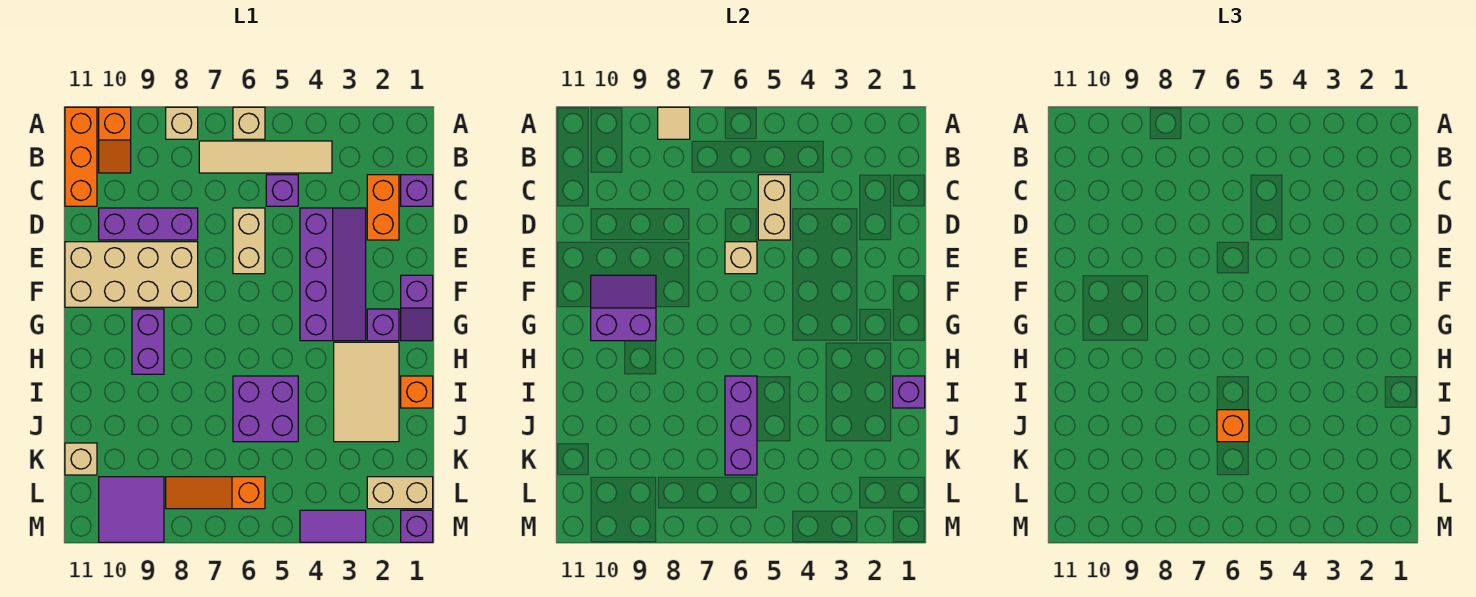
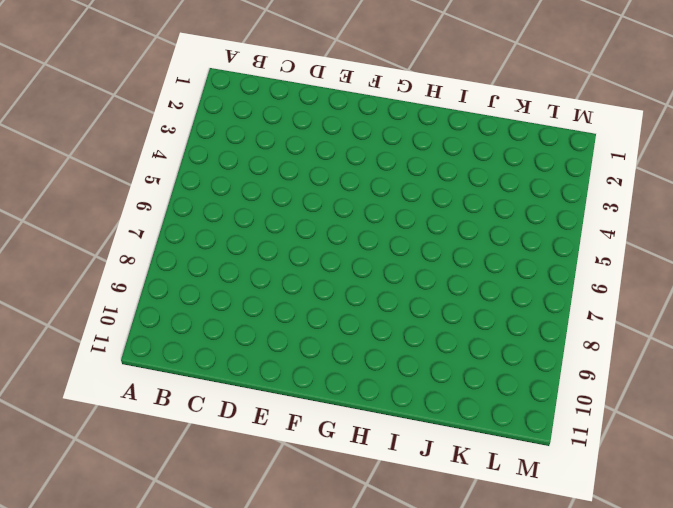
none -> tan 1x1 brick [233,107,265,139]
none -> tan 1x1 brick [166,107,198,139]
none -> orange 1x2 slope [99,107,131,173]
none -> orange 1x3 brick [65,107,97,206]

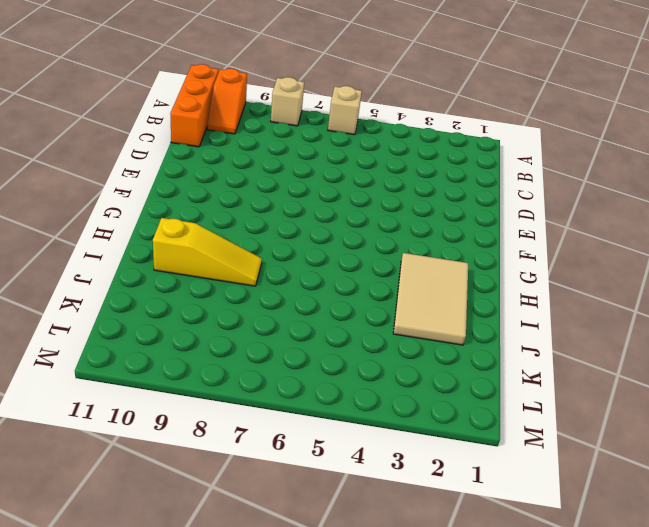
yellow 1x3 slope [153,218,262,286] -> none
none -> tan 1x4 tile [199,141,332,173]
none -> purple 1x1 brick [401,175,433,206]
none -> orange 1x2 brick [367,175,399,240]
none -> purple 1x1 brick [266,175,298,206]

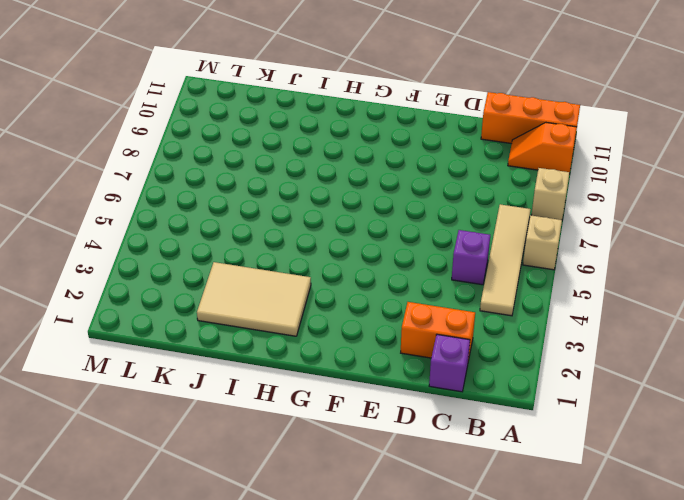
none -> purple 2x4 slope [300,208,366,341]
none -> tan 1x2 brick [233,208,265,274]
none -> purple 1x3 brick [99,208,198,240]
none -> tan 2x4 brick [65,242,198,307]

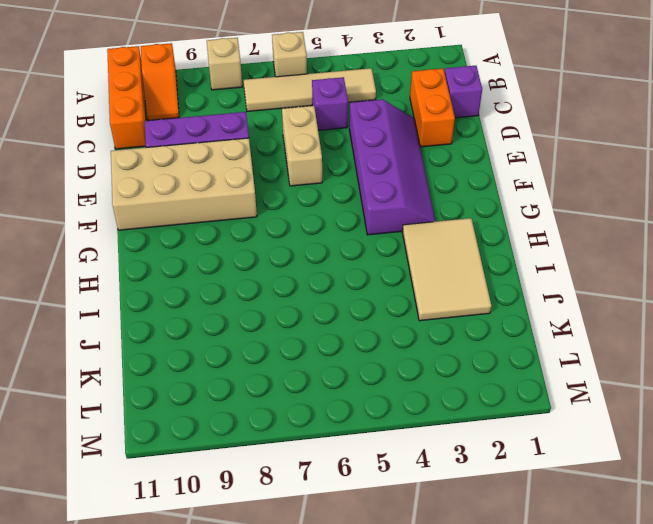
none -> purple 1x2 slope [401,275,433,341]
none -> purple 1x1 brick [367,309,399,341]
none -> purple 1x2 brick [132,309,164,374]
none -> orange 1x1 brick [401,376,433,408]

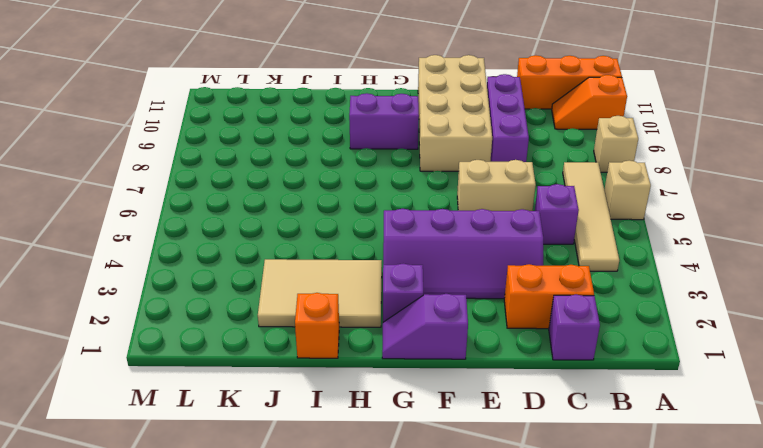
none -> purple 2x2 brick [233,376,298,442]
none -> tan 1x1 brick [65,443,97,475]
none -> tan 1x2 brick [367,477,433,509]
none -> orange 1x3 slope [166,477,265,509]

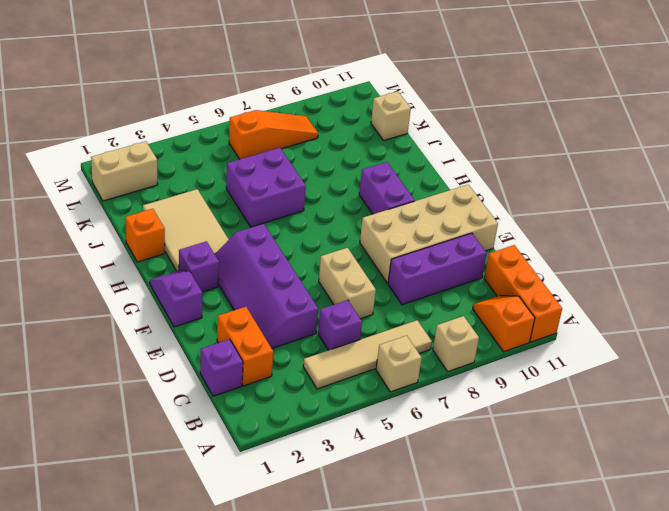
none -> purple 2x2 tile [99,477,164,542]
none -> purple 1x1 brick [401,510,433,542]
none -> purple 1x2 tile [300,510,366,542]
none -> tan 1x1 tile [658,107,690,139]

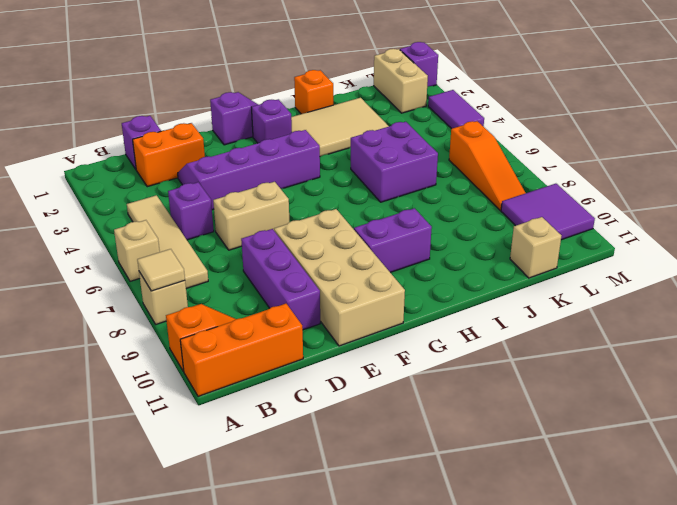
none -> tan 1x2 brick [758,175,790,240]
none -> tan 1x1 brick [725,242,757,274]
none -> purple 2x2 slope [591,275,656,341]
none -> purple 1x1 brick [893,376,925,408]

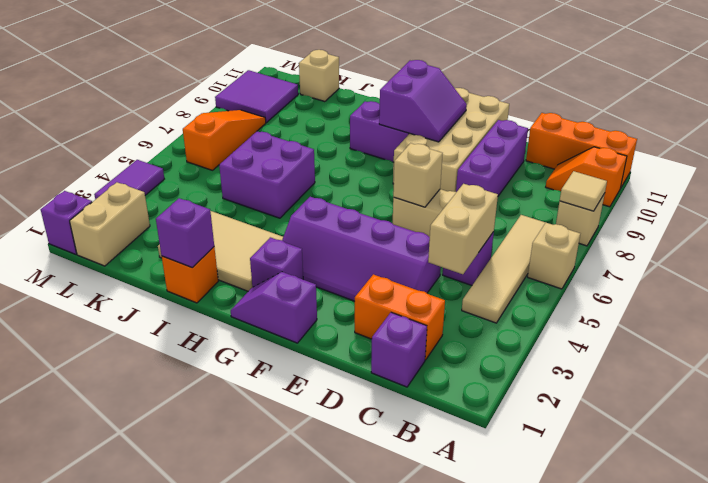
tan 1x2 brick [428,184,498,274] -> tan 1x2 brick turned to [758,175,790,240]
none -> purple 1x3 brick [725,376,757,475]
none -> orange 1x1 brick [1217,410,1249,442]

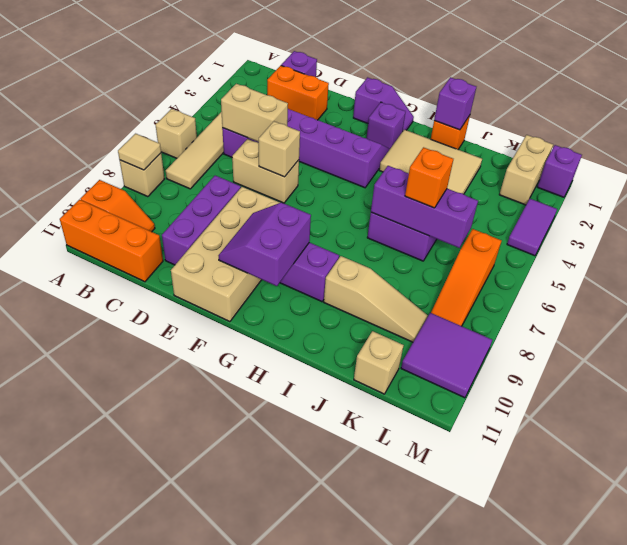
tan 1x3 slope [324,256,428,342] -> none

